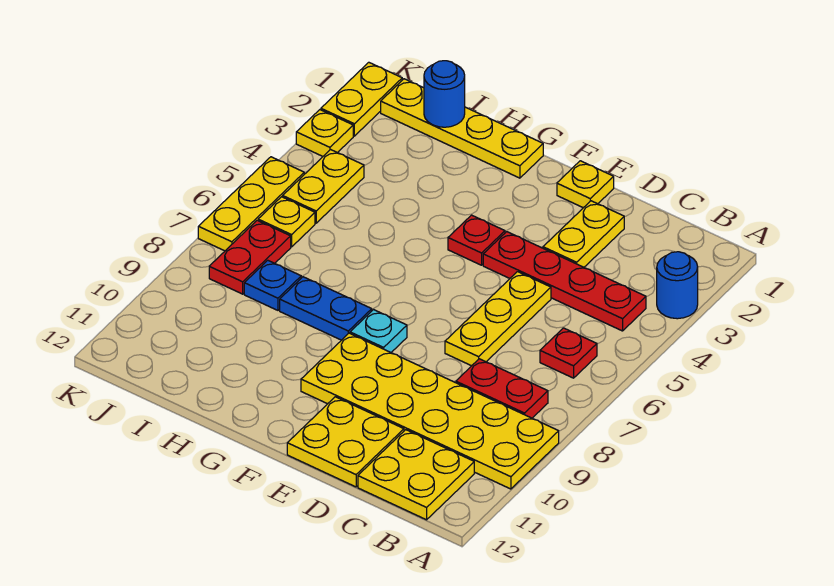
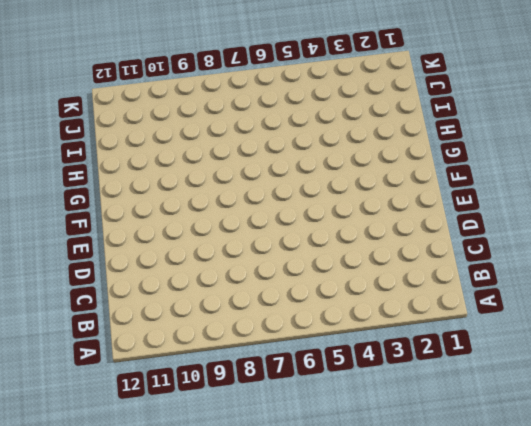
none -> blue 1x1 round brick [657,252,698,319]
none -> yellow 2x6 plate [301,333,559,489]
none -> red 1x4 plate [483,232,646,331]

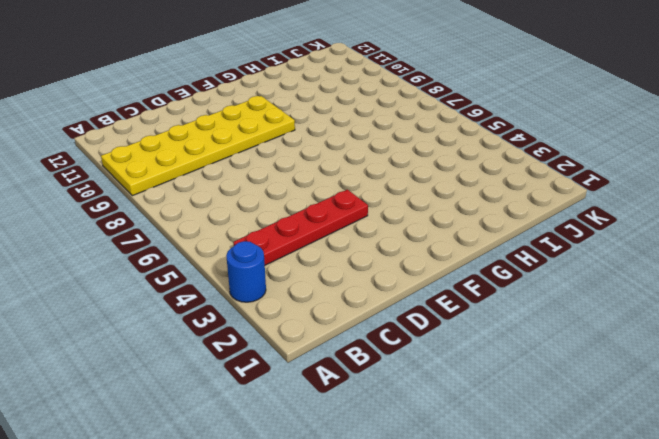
none -> red 1x1 plate [540,328,597,378]
none -> red 1x2 plate [456,359,548,418]
none -> yellow 2x2 plate [358,430,474,520]

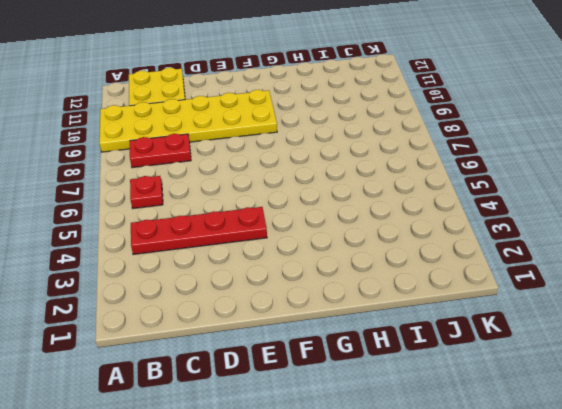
none -> blue 1x1 round brick [657,252,698,319]
none -> yellow 1x2 plate [543,201,624,267]
none -> yellow 1x3 plate [445,272,551,366]

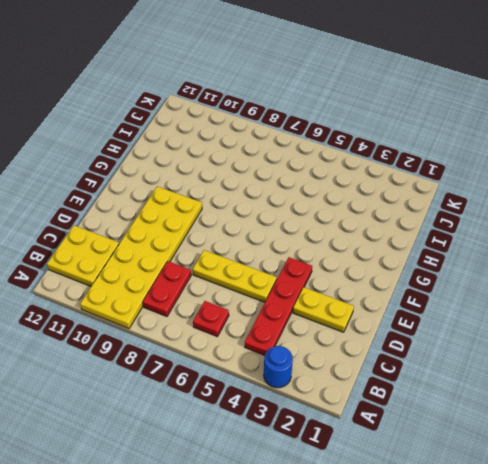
none -> yellow 2x2 plate [287,397,404,487]
none -> yellow 1x1 plate [557,161,614,208]
none -> red 1x1 plate [448,215,505,265]

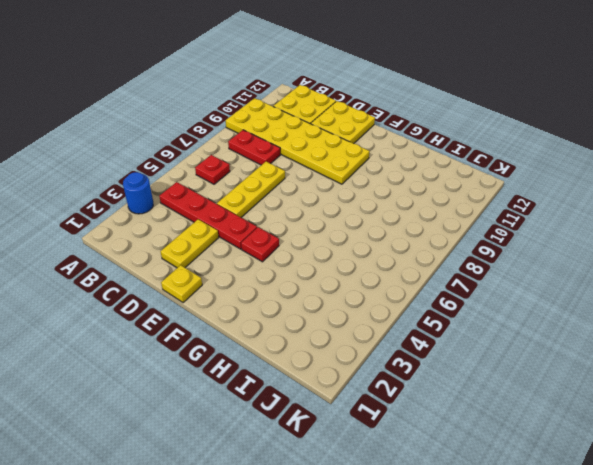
none -> cyan 1x1 plate [350,310,407,352]
none -> yellow 1x4 plate [381,79,543,178]
none -> blue 1x2 plate [280,277,372,340]

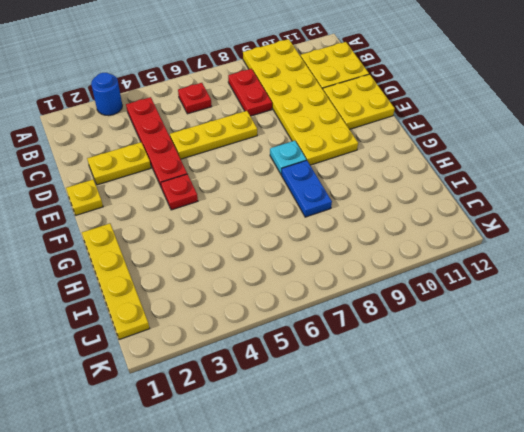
none -> blue 1x1 plate [244,260,301,310]
none -> yellow 1x2 plate [283,150,364,223]
none -> yellow 1x1 plate [258,197,315,247]

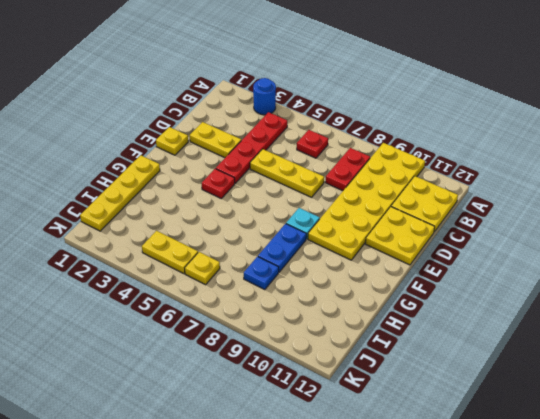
none -> red 1x2 plate [209,220,291,294]
none -> yellow 1x2 plate [321,62,402,136]
none -> yellow 1x1 plate [296,110,353,156]

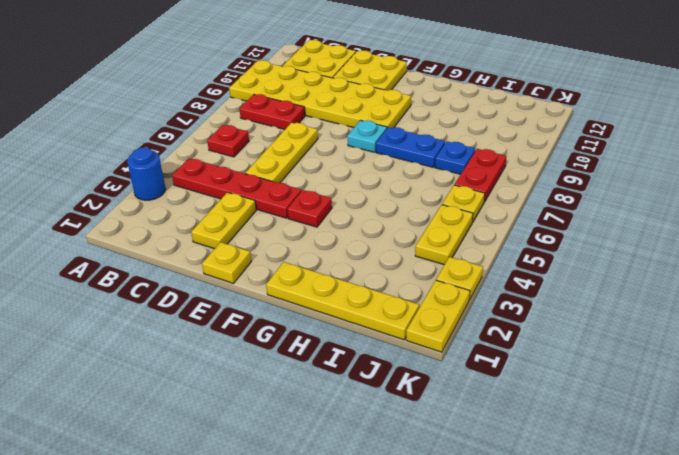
none -> yellow 1x3 plate [198,157,304,251]
none -> blue 1x1 round brick [424,61,465,127]

